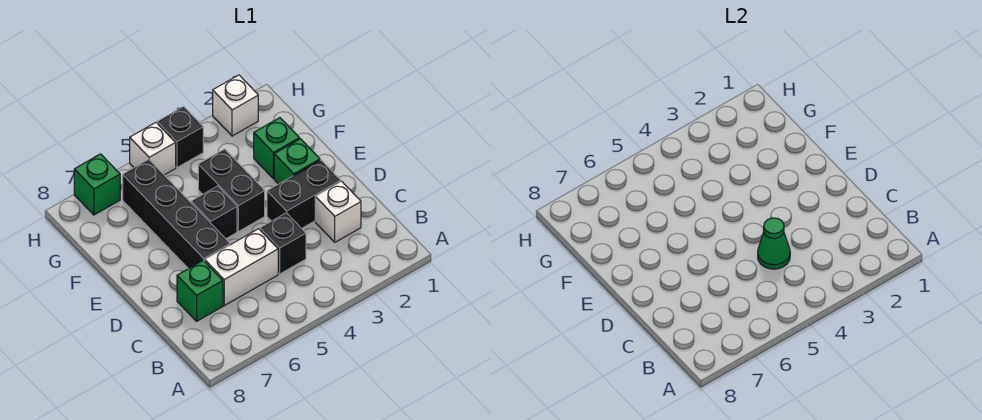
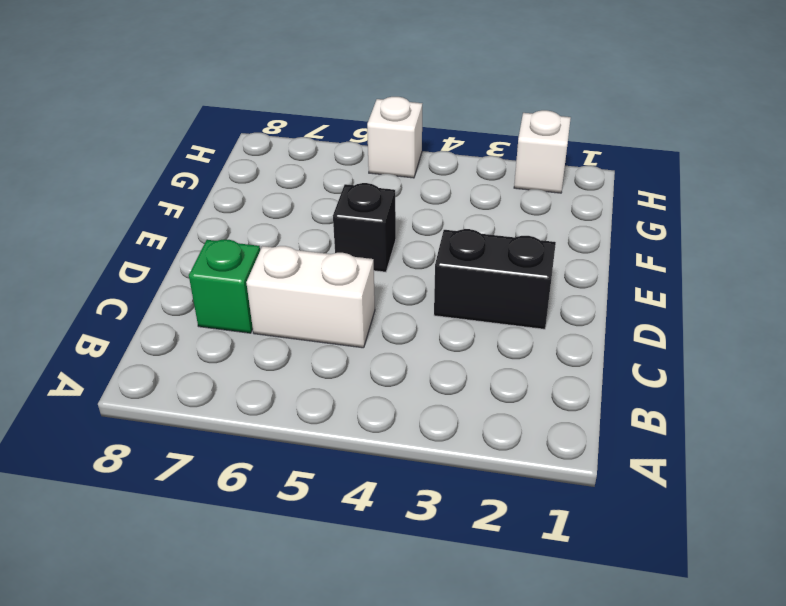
none -> white 1x1 brick [315,181,361,242]
none -> black 1x1 brick [260,213,306,274]
none -> black 1x4 brick [123,159,230,269]

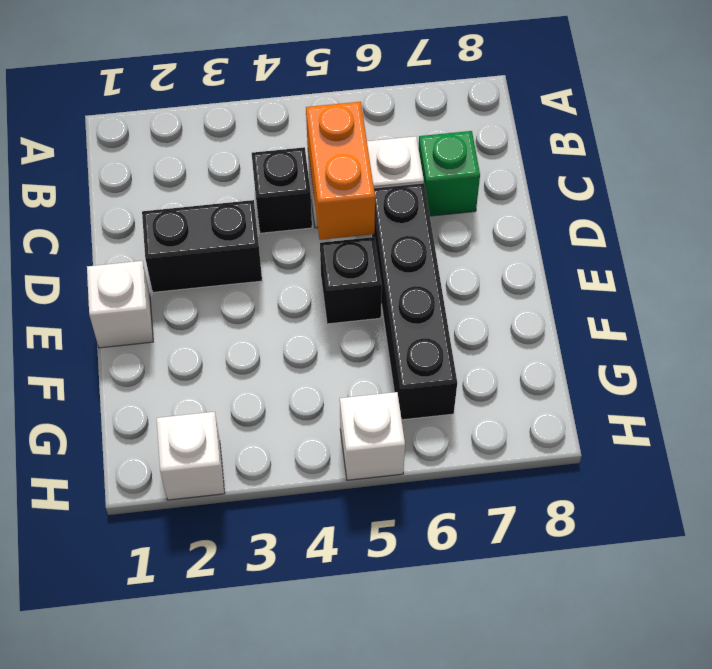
orange 1x2 brick [306,102,375,240] -> none
white 1x1 brick [87,261,153,348] -> white 1x1 brick moved to [315,181,361,242]
none -> green 1x1 brick [274,139,320,184]
none -> black 1x2 brick [198,149,265,231]
none -> green 1x1 brick [254,118,300,178]

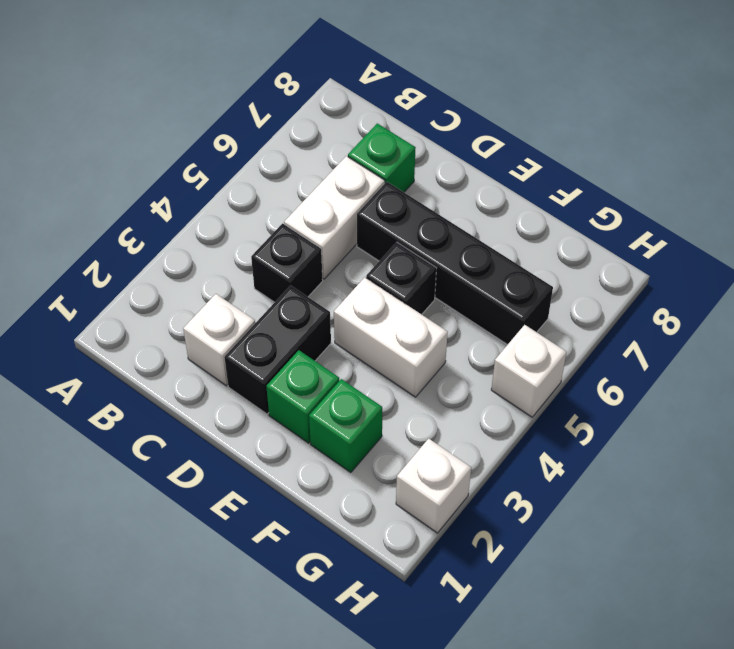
white 1x2 brick [334,277,448,397] -> black 1x2 brick [198,149,265,231]
none -> black 1x1 brick [157,107,203,167]
none -> green 1x1 brick [74,154,120,215]
none -> green 1x1 cone [758,218,790,269]

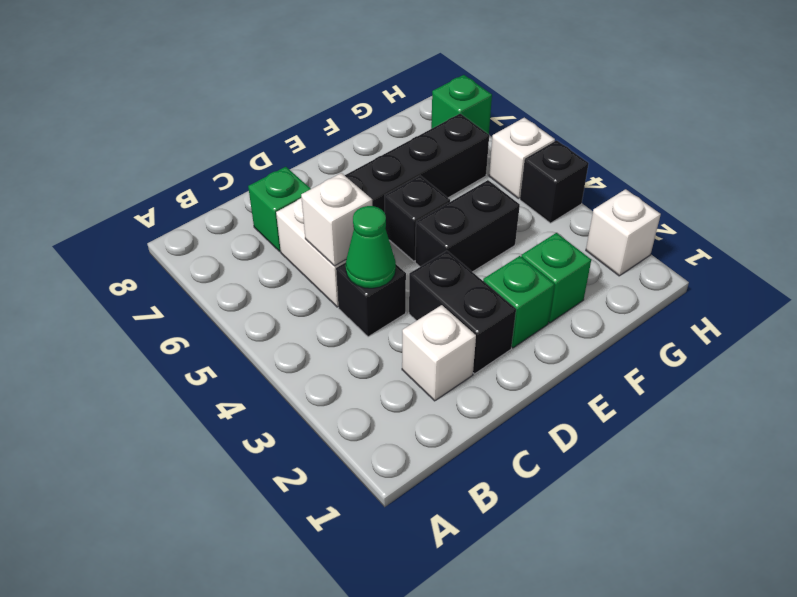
white 1x1 brick [301,173,372,266] -> none

